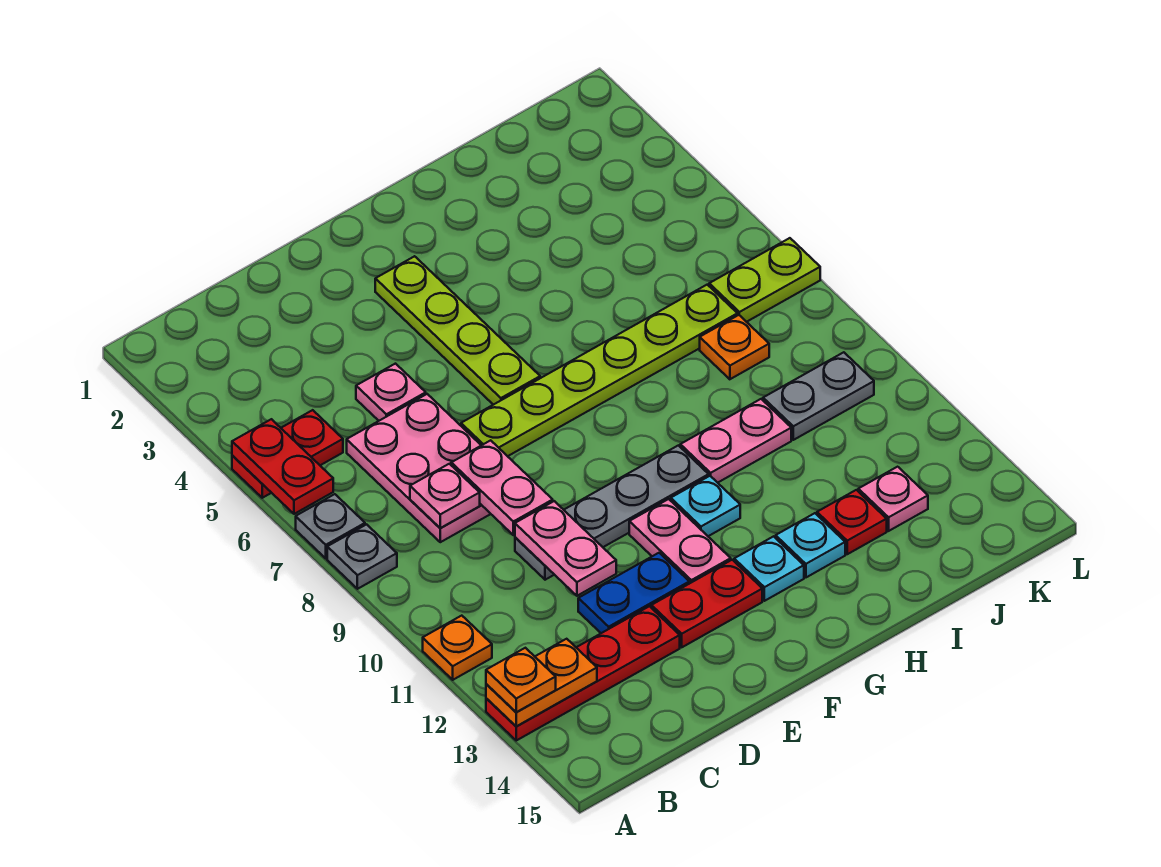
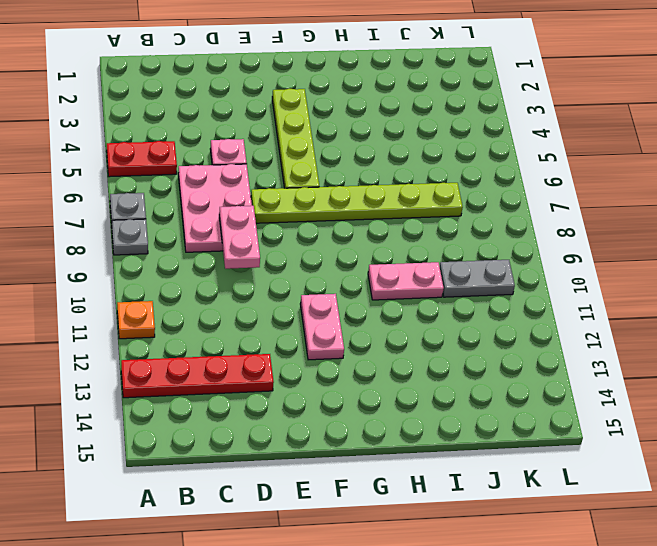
none -> grey 1x4 plate [515,445,709,580]
none -> blue 1x2 plate [578,553,689,633]
none -> red 1x2 plate [651,560,762,647]

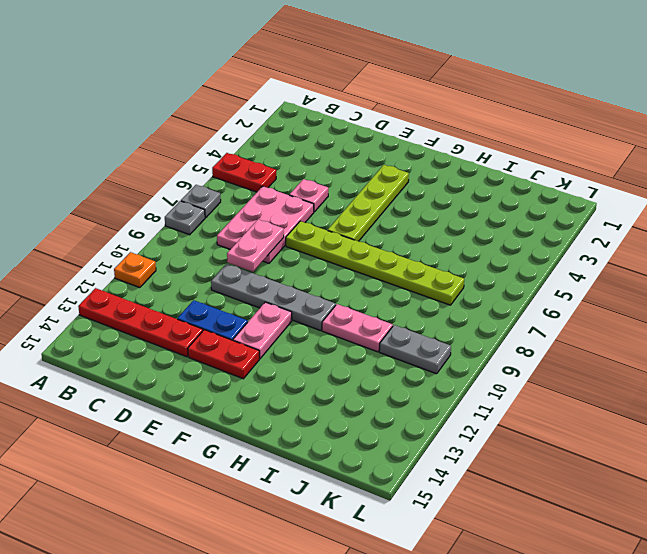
none -> cyan 1x1 plate [671,476,740,536]
none -> cyan 1x1 plate [734,536,804,601]
none -> cyan 1x1 plate [776,513,845,577]

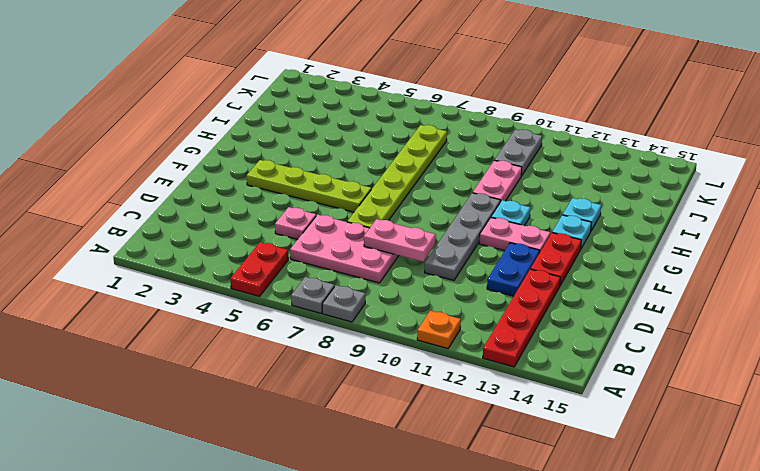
none -> red 1x1 plate [817,490,887,554]
none -> orange 1x1 plate [700,315,769,379]
none -> pink 1x1 plate [858,467,928,531]

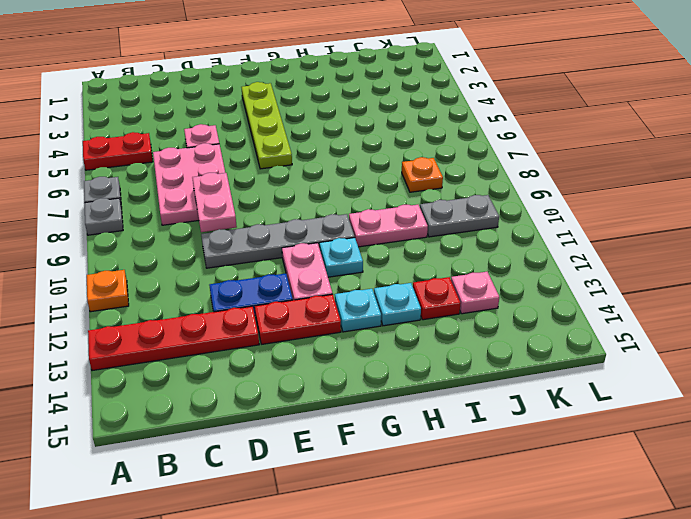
none -> lime 1x6 plate [461,285,737,456]
none -> lime 1x2 plate [709,238,820,322]
none -> red 1x2 plate [232,419,333,514]

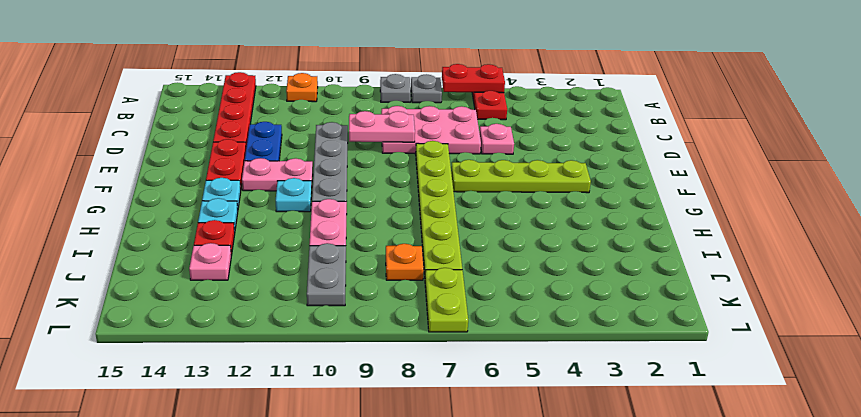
none -> orange 1x2 plate [486,639,597,726]
none -> pink 1x1 plate [410,464,480,528]
none -> pink 1x2 plate [515,501,616,596]

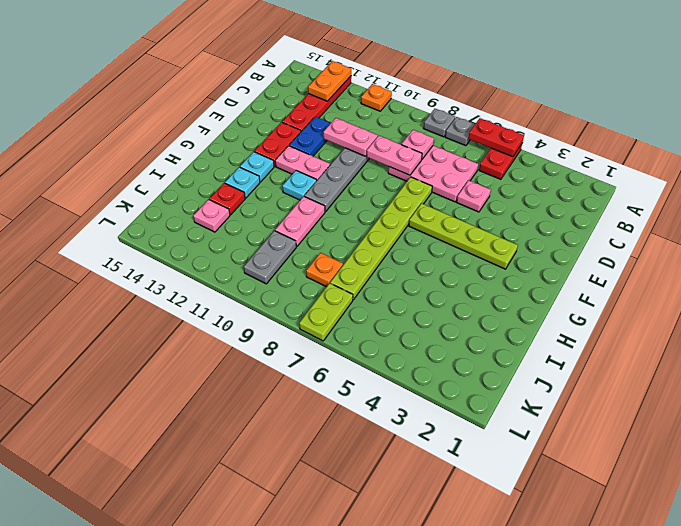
none -> orange 1x1 plate [486,648,556,712]

